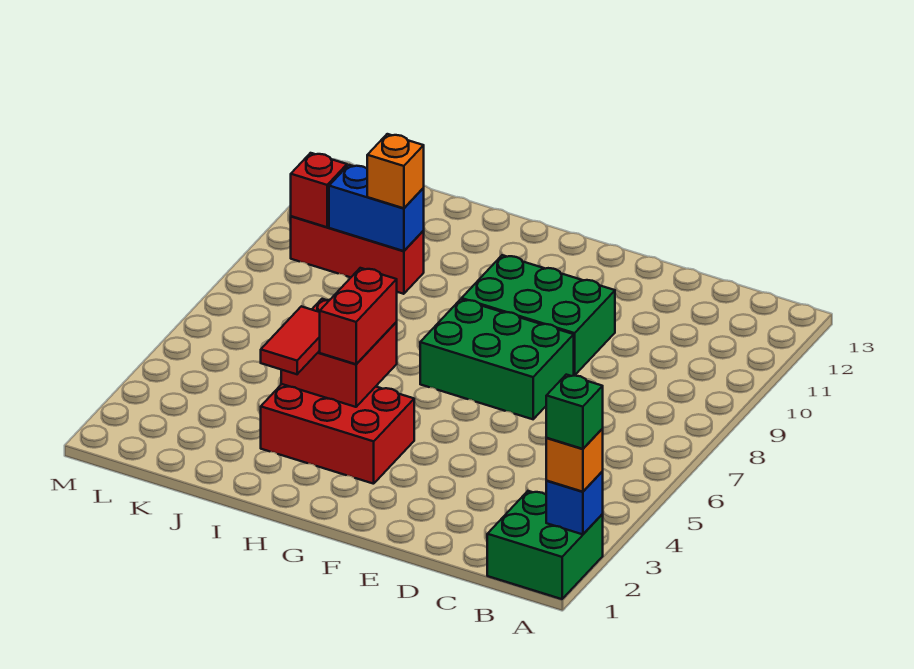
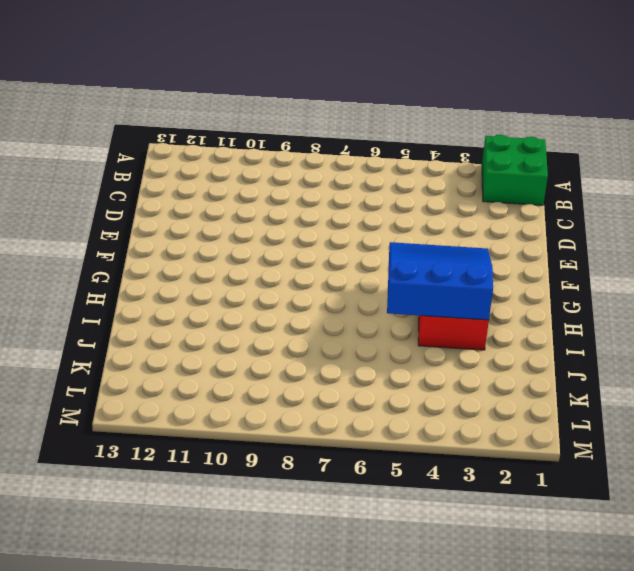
blue 3x3 slope [387,242,493,320] -> red 2x2 brick [281,299,397,407]
none -> green 2x3 brick [420,299,574,419]
none -> green 2x3 brick [462,255,615,375]
none -> red 1x3 brick [291,216,424,294]

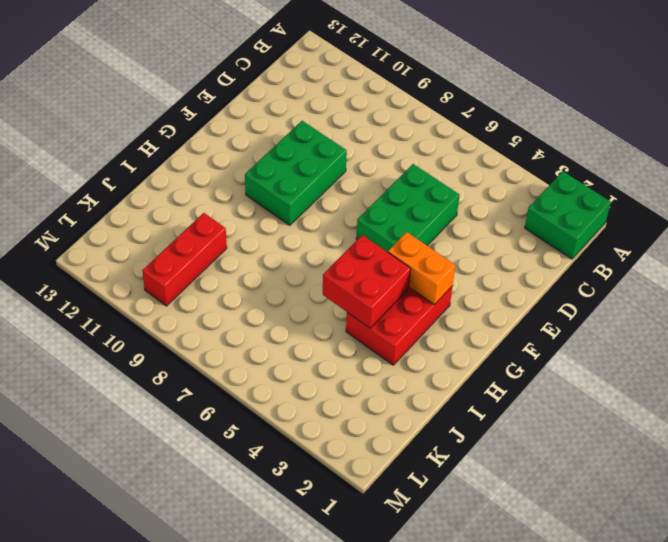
green 2x3 brick [356,164,460,252] -> green 2x3 brick moved to [420,299,574,419]
orange 1x2 brick [388,232,455,305] -> none
none -> blue 1x1 brick [546,472,603,534]
none -> blue 1x2 brick [329,165,424,251]
none -> red 1x1 brick [291,153,347,227]

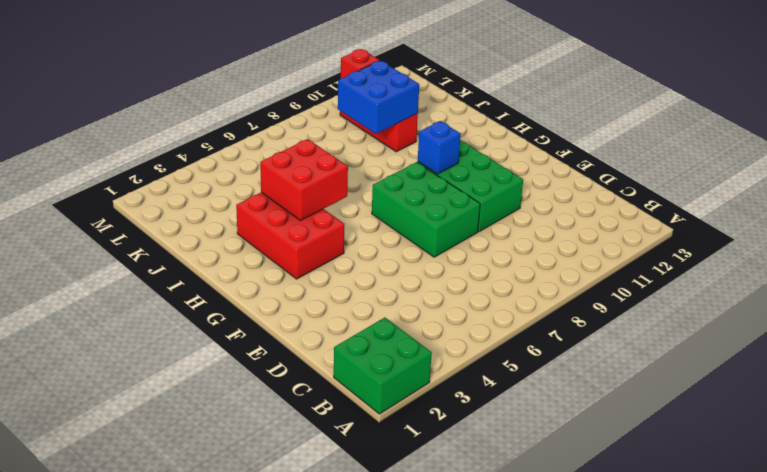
blue 1x1 brick [418,121,461,174] -> blue 1x1 brick moved to [546,472,603,534]
blue 2x2 brick [338,61,419,134] -> blue 1x2 brick [329,165,424,251]
none -> orange 1x1 brick [546,429,603,492]
none -> red 1x2 brick [320,268,397,364]
none -> red 1x2 tile [261,306,320,374]

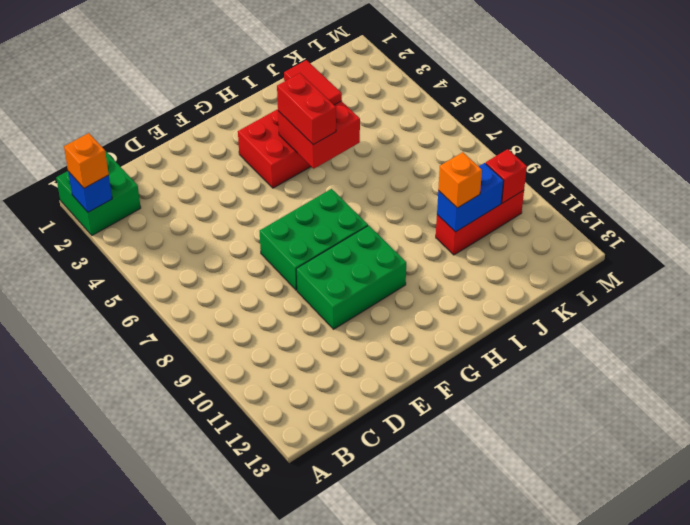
none -> green 1x1 brick [546,375,603,449]

